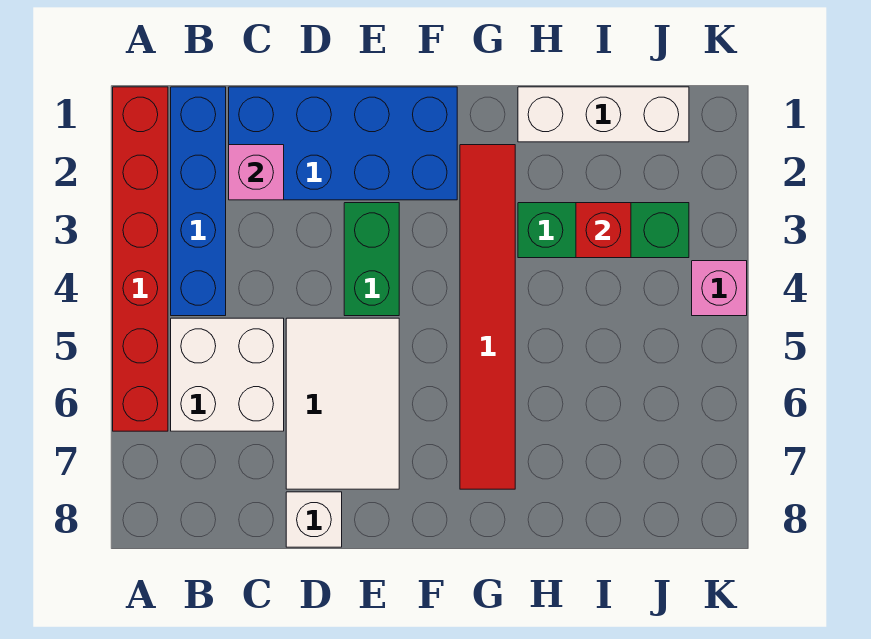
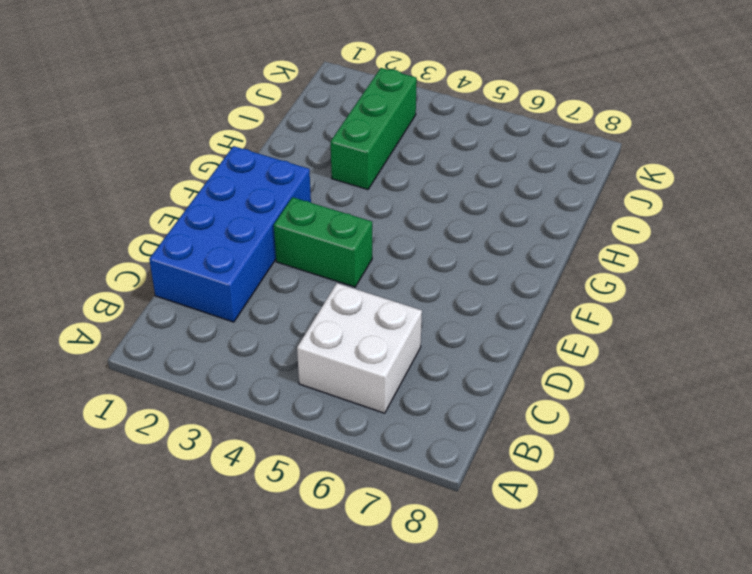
none -> red 1x6 brick [113,87,168,431]
none -> blue 1x4 brick [171,87,226,316]
none -> white 2x3 tile [286,318,399,489]

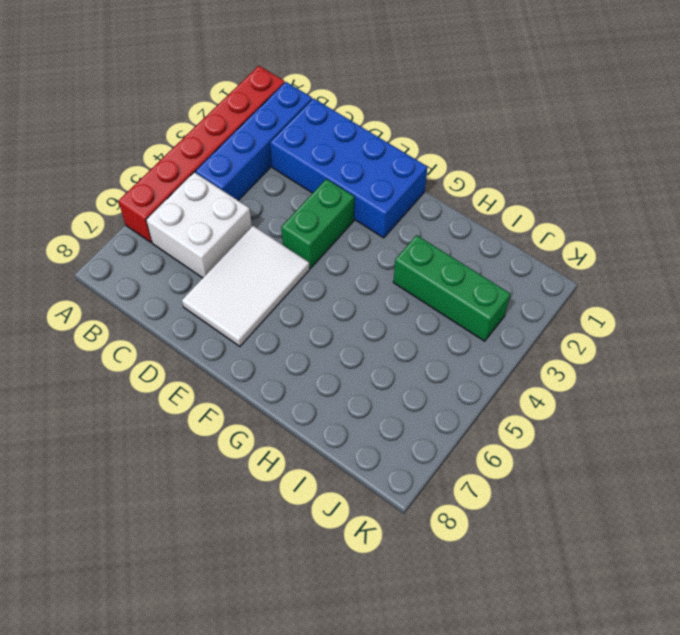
none -> white 1x1 brick [286,492,342,547]
none -> red 1x6 tile [460,145,515,489]
none -> white 1x3 brick [518,87,689,142]

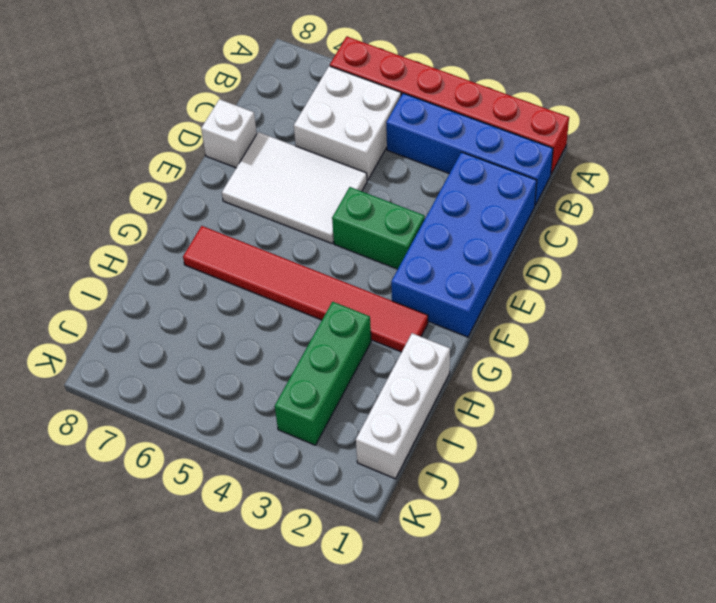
none -> pink 1x1 brick [692,261,747,316]
none -> pink 1x1 brick [229,145,284,200]
none -> red 1x1 brick [576,203,631,258]

